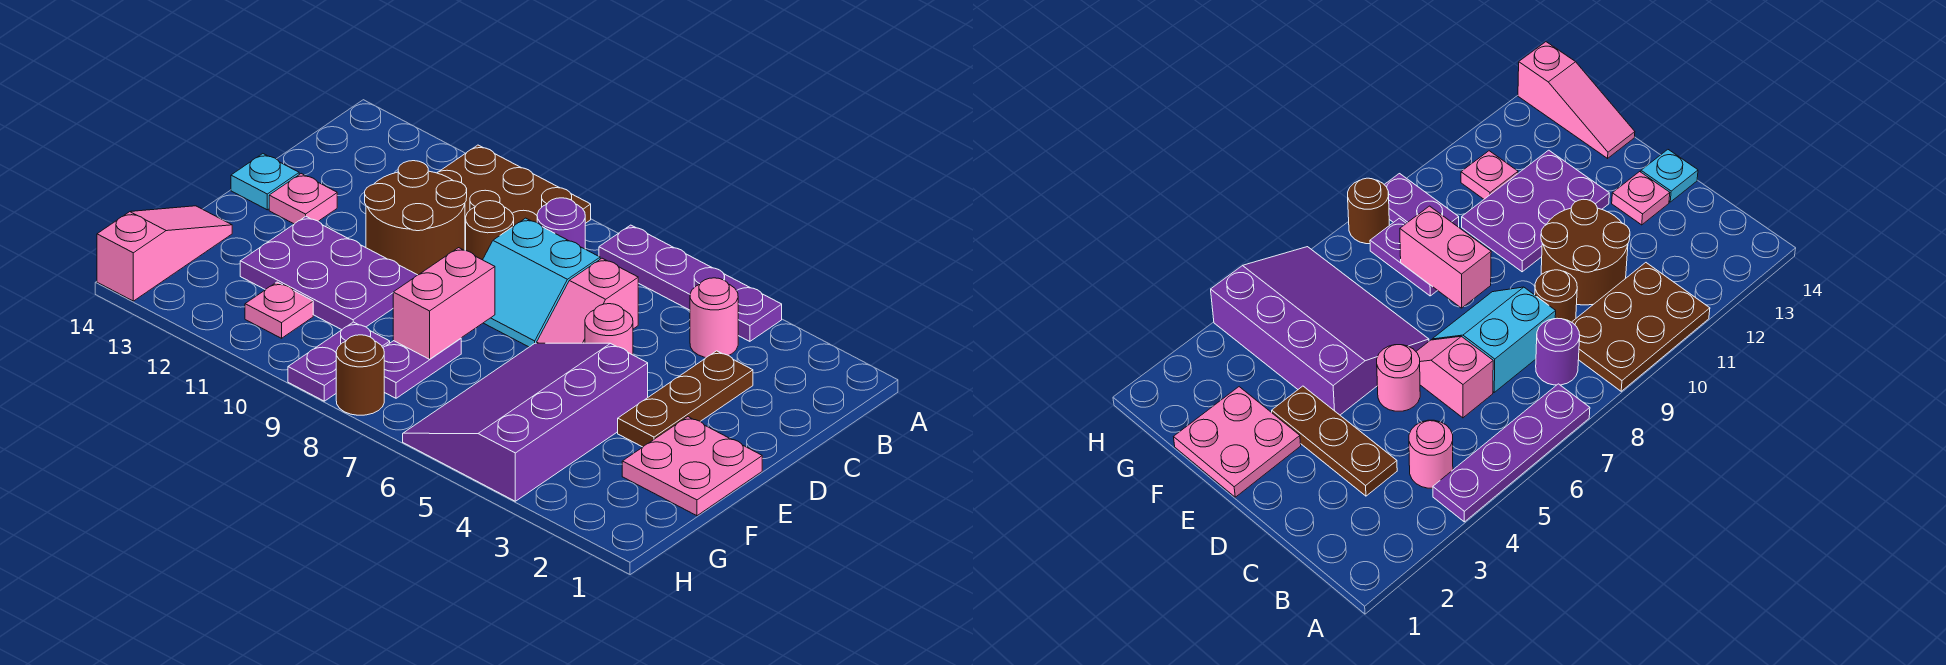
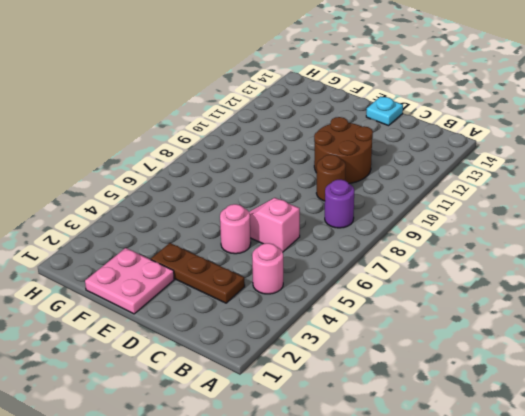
none -> purple 1x4 plate [599,225,782,341]
none -> brown 2x3 plate [437,145,591,233]
none -> cyan 2x2 slope [483,218,600,347]

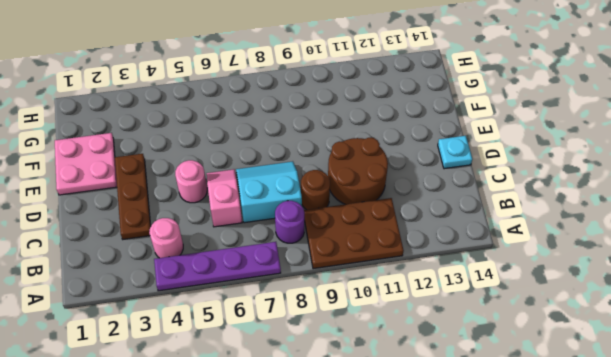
none -> pink 1x1 plate [269,174,337,224]
none -> purple 3x4 slope [403,343,648,501]
none -> purple 2x3 plate [240,216,417,330]

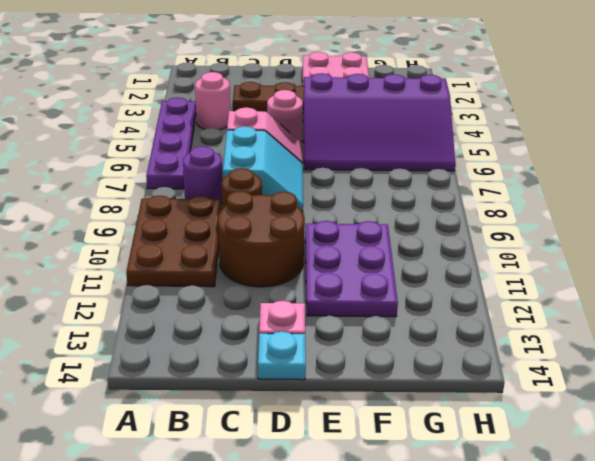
none -> purple 1x2 plate [383,338,461,398]
none -> pink 1x3 slope [97,206,232,301]
none -> purple 1x2 plate [288,322,390,401]

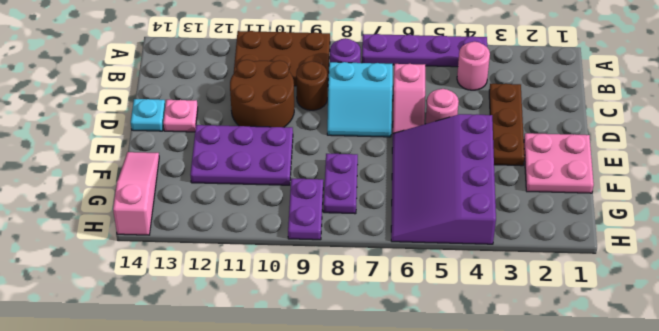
none -> pink 1x1 plate [245,282,313,338]
none -> brown 1x1 round brick [336,335,384,415]
none -> pink 1x2 brick [393,248,495,359]

